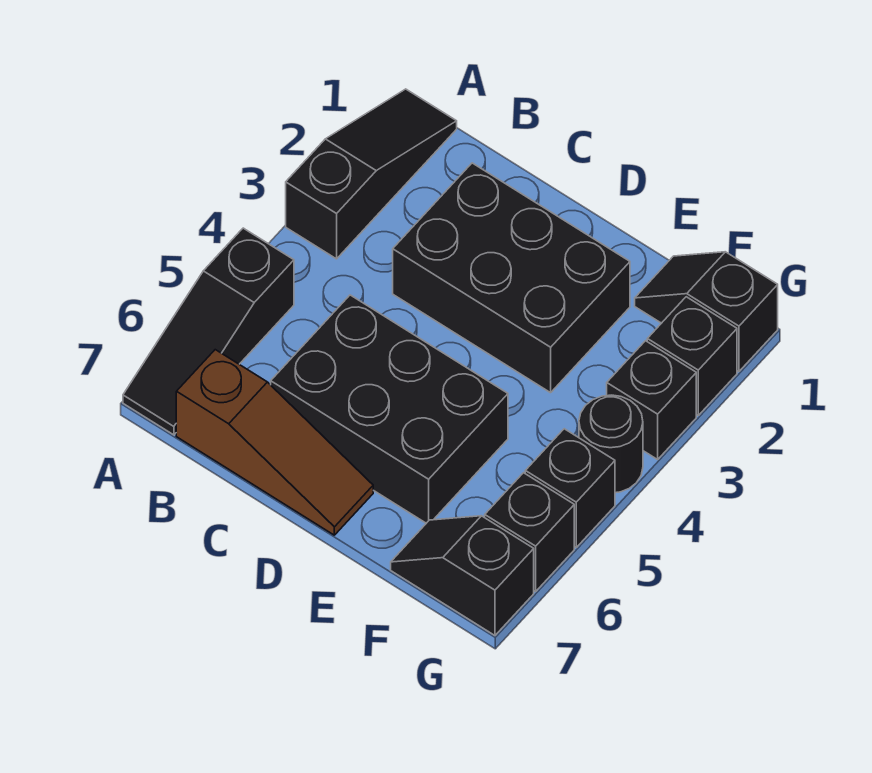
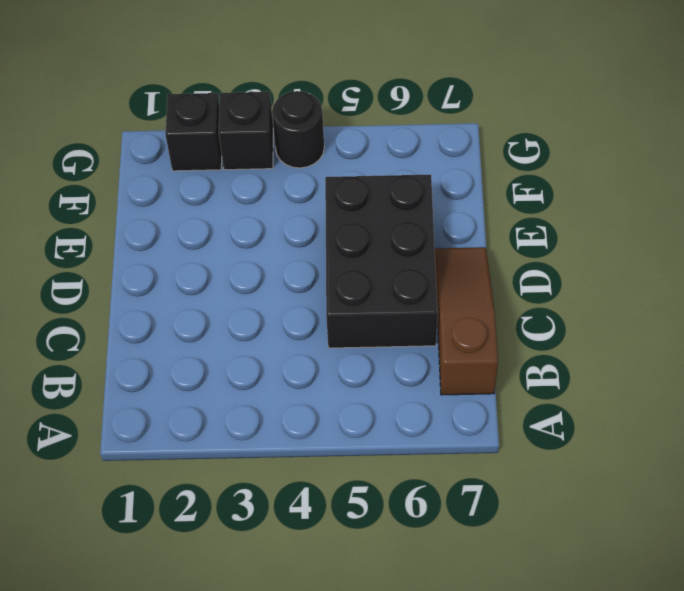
none -> black 1x3 slope [286,89,457,259]
none -> black 1x3 slope [123,228,294,435]
none -> black 2x3 brick [393,163,630,393]

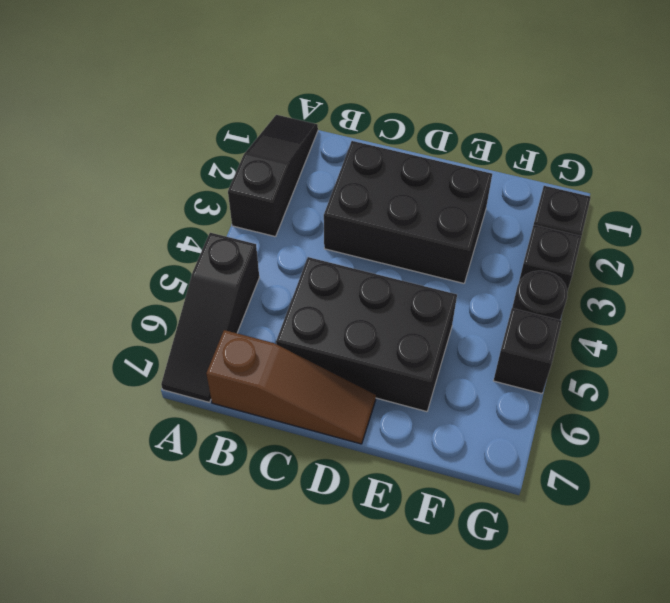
none -> black 1x2 slope [635,252,778,371]
none -> black 1x2 slope [391,516,534,635]
none -> black 1x1 brick [485,473,574,591]

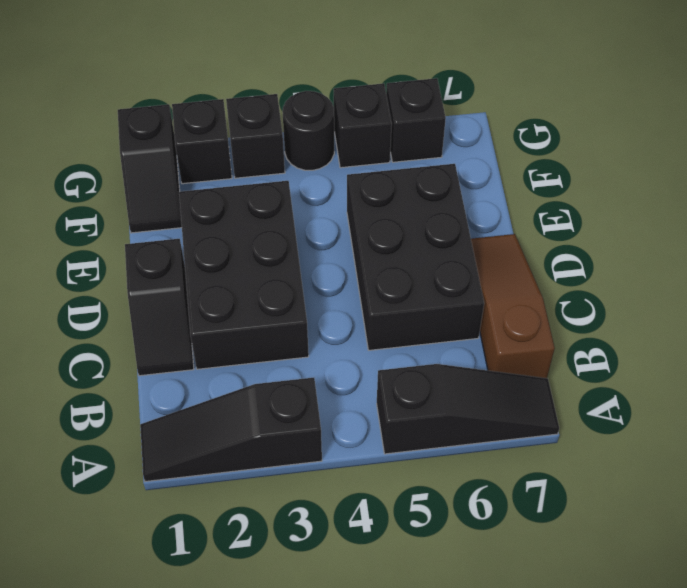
black 1x2 slope [125,239,194,376] -> black 1x2 slope moved to [391,516,534,635]

